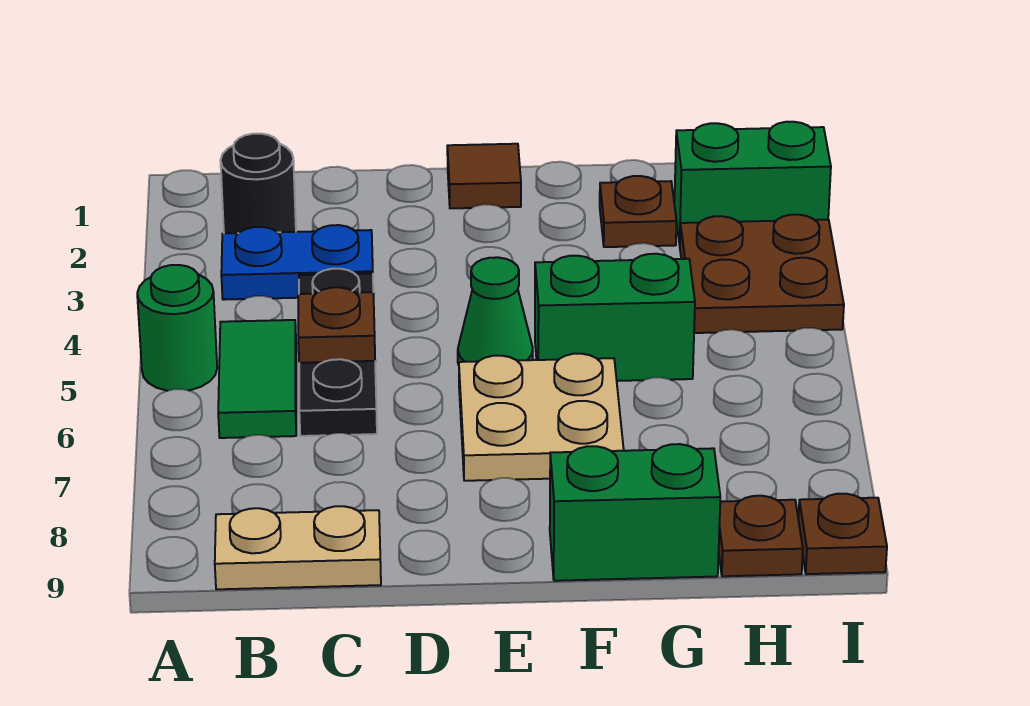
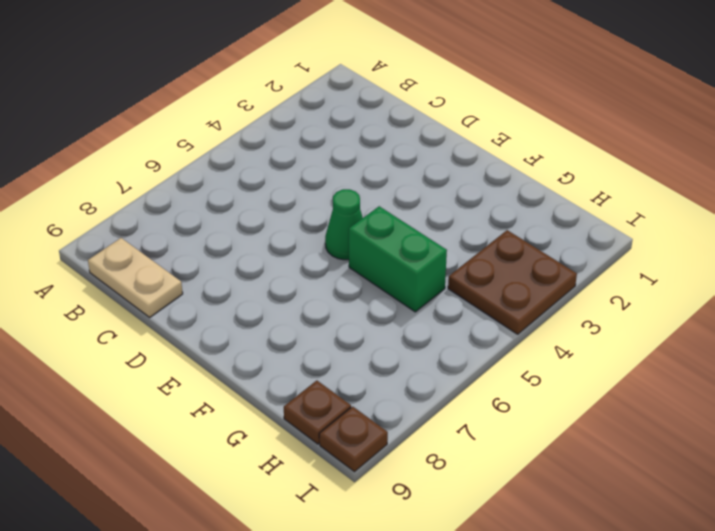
none -> green 1x1 round brick [137,265,217,391]
none -> black 1x1 round brick [221,134,296,234]
none -> blue 1x2 plate [221,225,373,300]

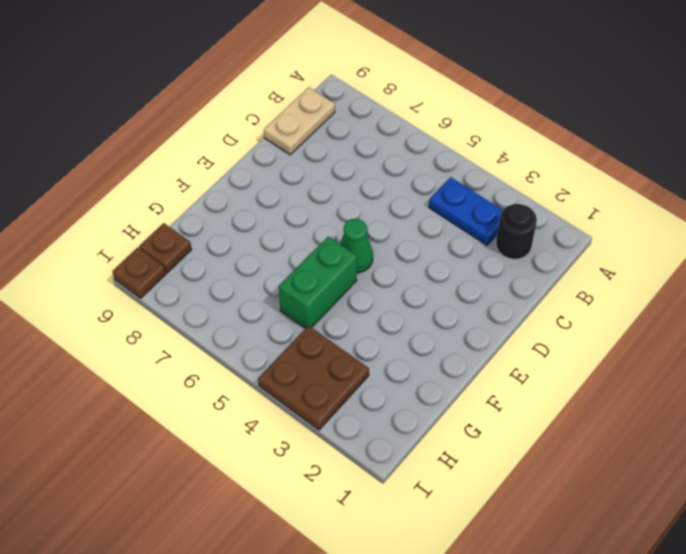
blue 1x2 plate [429,177,503,245] -> blue 1x2 plate turned to [221,225,373,300]
none -> green 1x1 round brick [137,265,217,391]
none -> green 1x2 tile [218,320,296,438]
none -> black 1x3 plate [299,269,377,436]

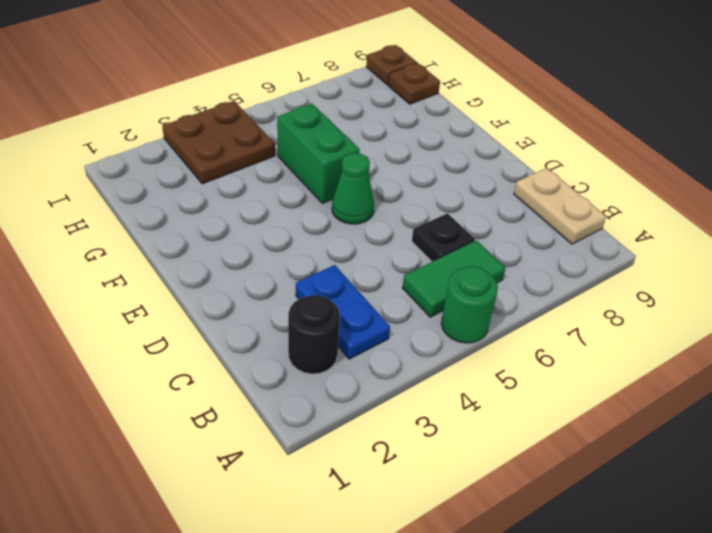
black 1x1 plate [412,213,475,262] -> black 1x3 plate [299,269,377,436]
none -> brown 1x1 tile [447,144,521,208]
none -> tan 2x2 plate [459,354,624,481]
none -> green 1x2 brick [550,444,720,581]

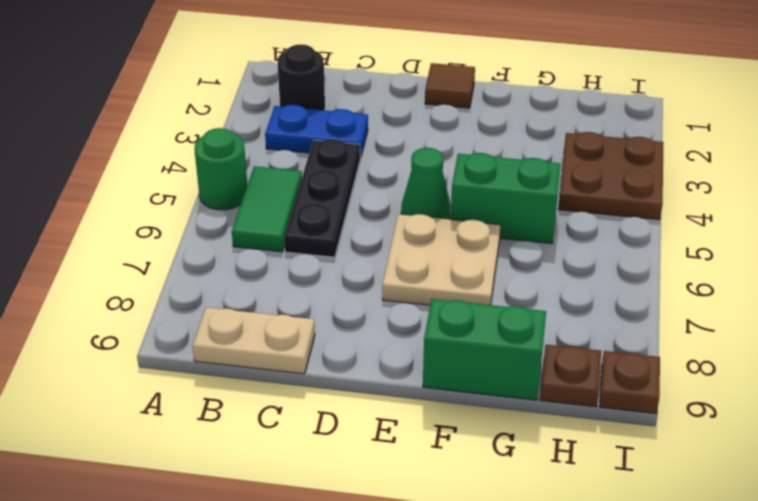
none -> brown 1x1 plate [600,176,676,247]
none -> green 1x2 brick [674,122,831,245]
none -> brown 1x1 plate [298,287,375,363]

